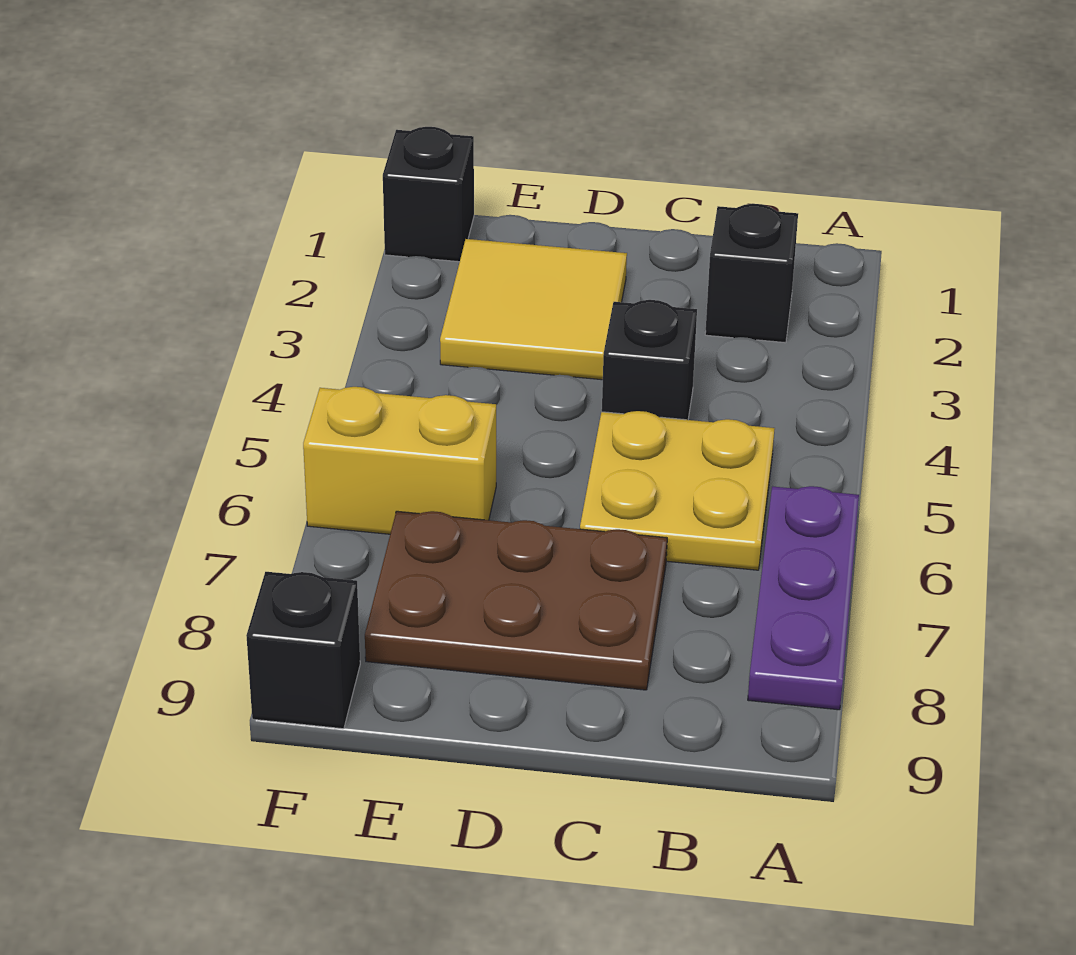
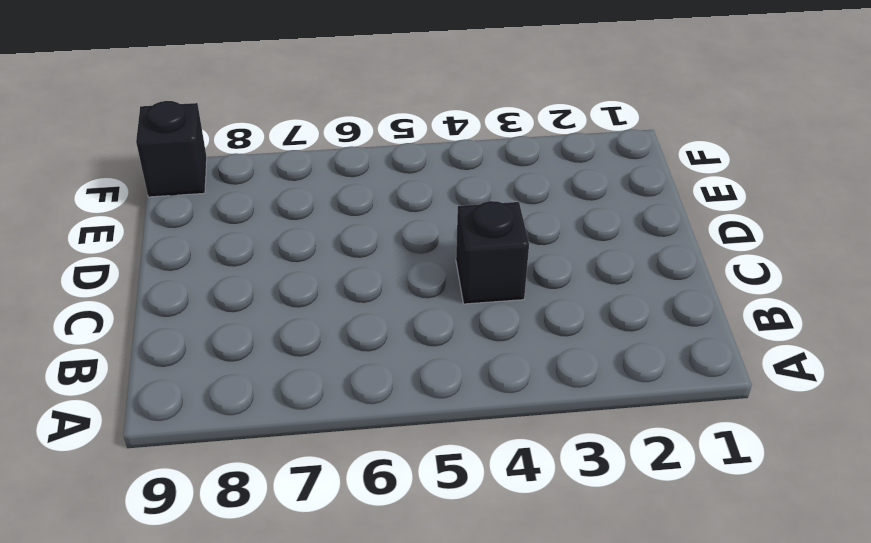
none -> purple 1x3 plate [748,486,859,710]
none -> black 1x1 brick [705,204,798,343]

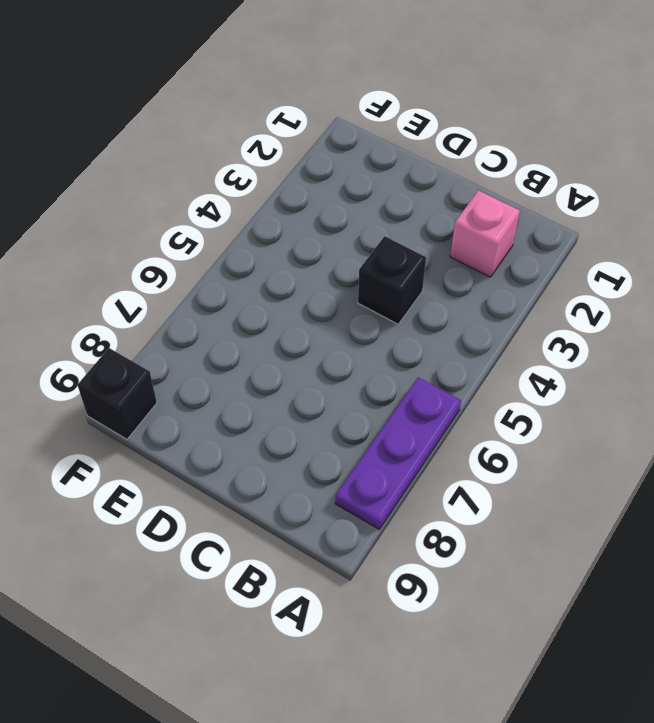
pink 1x1 brick [450,190,520,277] -> black 1x1 brick [705,204,798,343]
none -> yellow 2x2 plate [580,411,775,570]
none -> brown 2x3 plate [365,511,667,690]

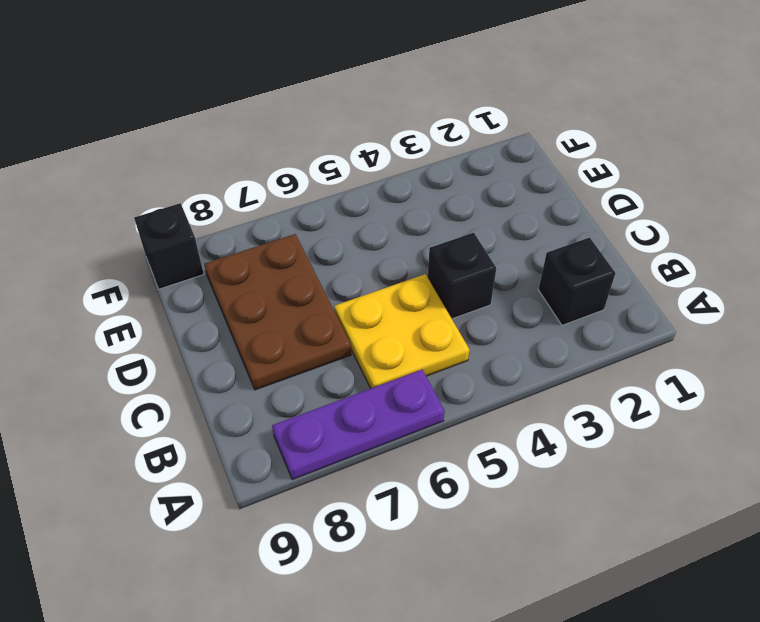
none -> yellow 2x2 tile [440,239,627,380]
none -> yellow 1x2 brick [303,387,496,534]

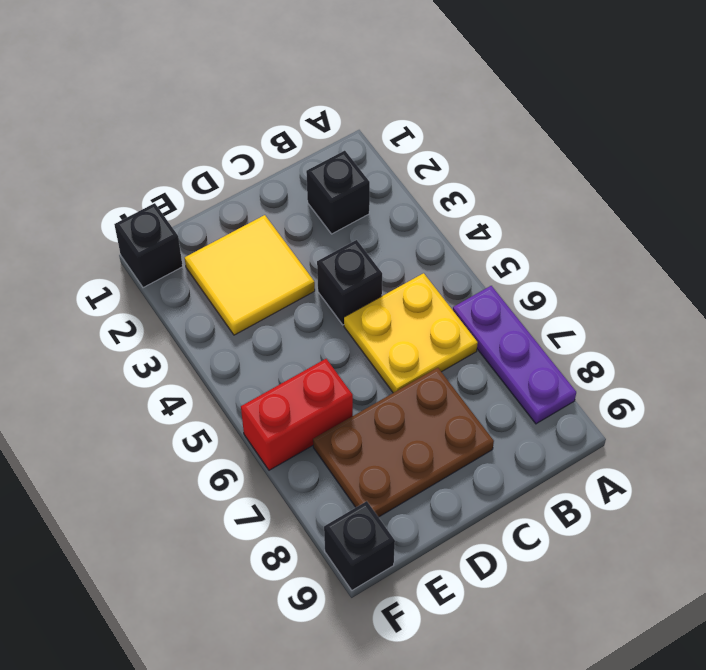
red 1x2 brick [241,359,353,470] -> yellow 1x2 brick [303,387,496,534]

